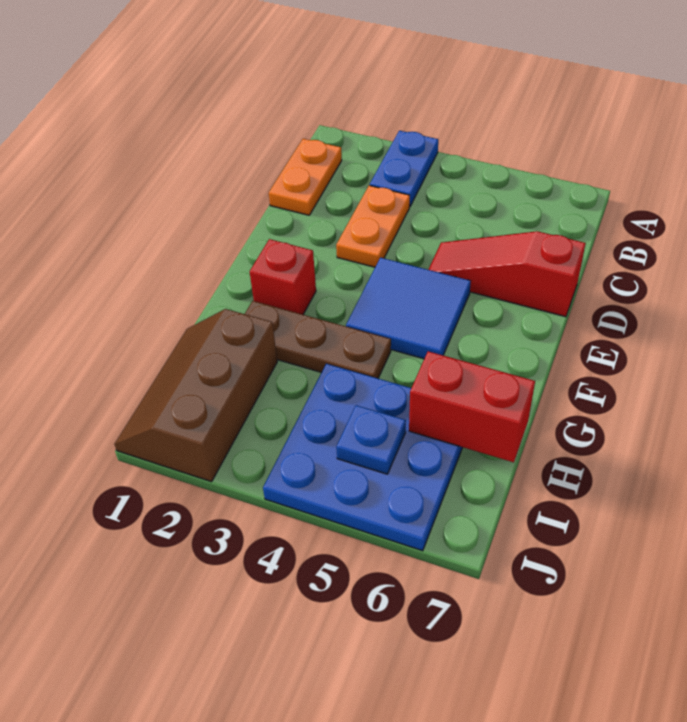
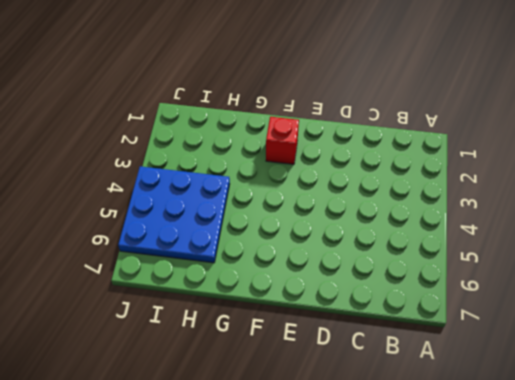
none -> blue 1x2 plate [370,131,438,206]
none -> orange 1x2 plate [269,139,342,215]

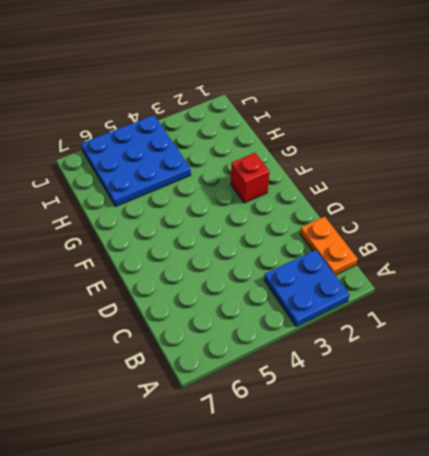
blue 2x2 plate [264,250,350,327] -> blue 1x2 plate [370,131,438,206]
none -> orange 1x2 plate [336,185,410,267]
none -> red 1x3 slope [428,231,586,317]

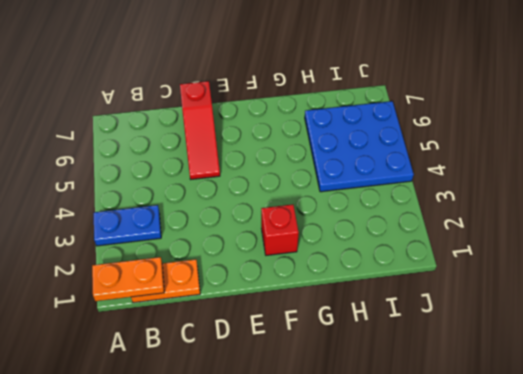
orange 1x2 plate [92,257,164,301] -> orange 1x2 plate moved to [336,185,410,267]
none -> blue 2x2 tile [346,258,471,359]
none -> brown 1x3 plate [245,301,391,378]

